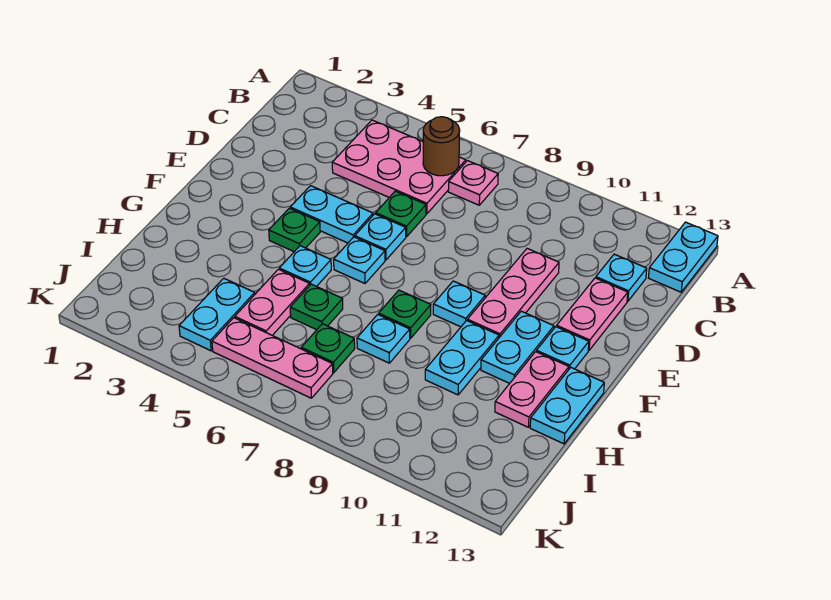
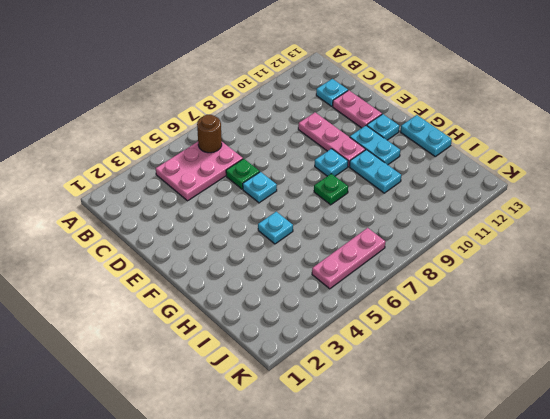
none -> cyan 1x2 plate [648,222,718,292]
none -> pink 1x1 plate [448,161,498,205]
none -> cyan 1x2 plate [290,186,373,243]

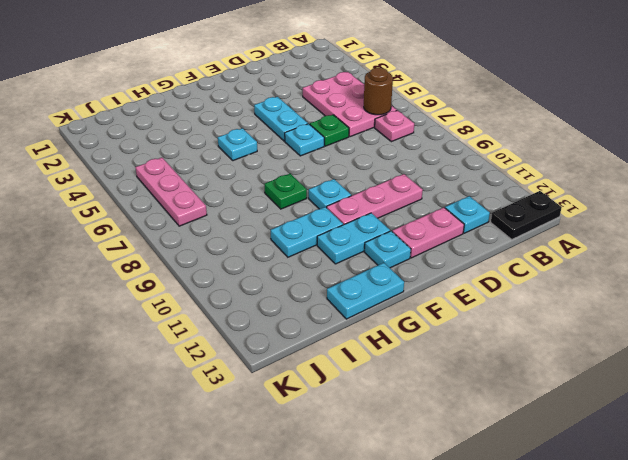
black 1x2 plate [491,191,562,240] -> cyan 1x2 plate [648,222,718,292]
none -> green 1x1 plate [269,208,320,252]
none -> cyan 1x1 plate [334,237,385,283]
none -> pink 1x2 plate [495,352,569,427]

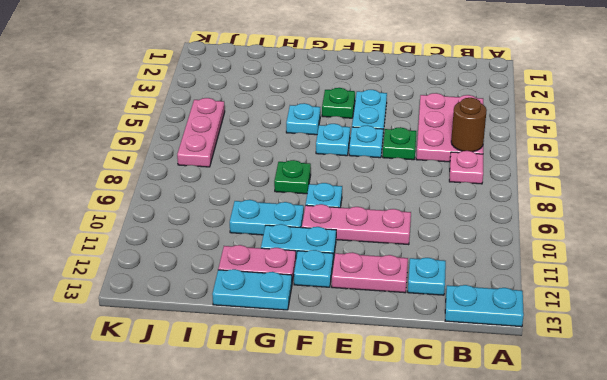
none -> pink 1x2 plate [235,269,310,335]
none -> green 1x1 plate [290,284,343,330]
none -> cyan 1x1 plate [357,315,410,363]

